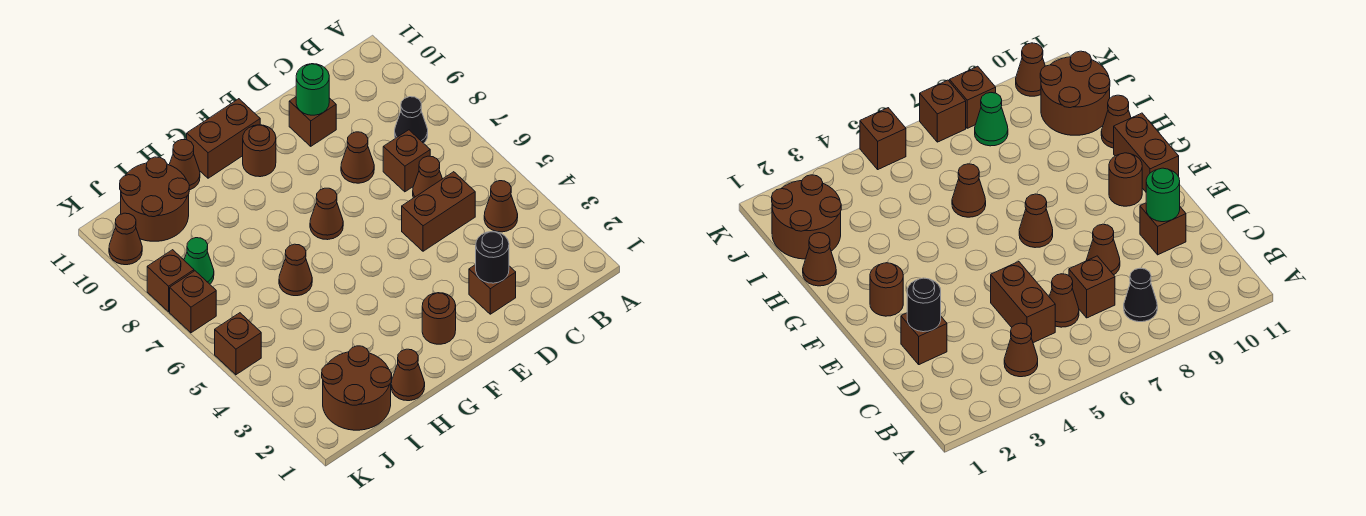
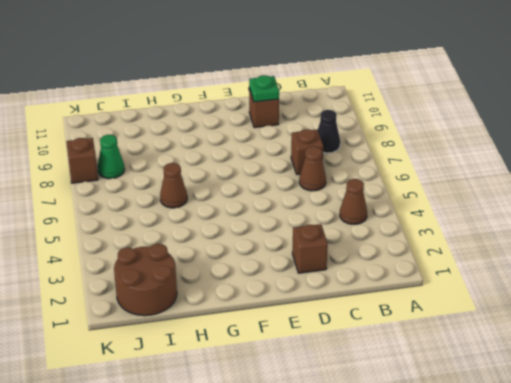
green 1x1 plate [249,75,279,102] -> green 1x1 round brick [296,64,329,115]
none -> brown 1x2 brick [402,172,475,251]
none -> brown 1x1 cone [341,132,374,183]
none -> brown 1x1 round brick [422,293,456,344]

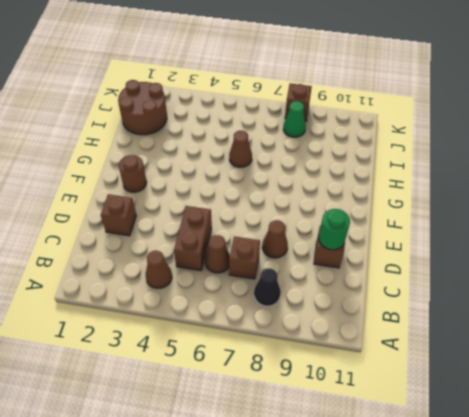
none -> brown 1x1 cone [310,188,343,240]
none -> brown 1x1 round brick [243,125,276,177]
none -> brown 1x2 brick [187,99,260,178]

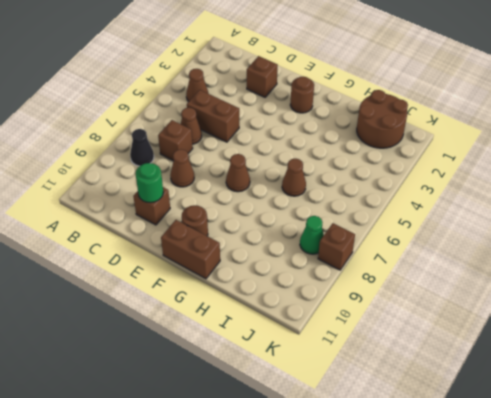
none -> brown 1x1 cone [391,349,425,401]
none -> brown 1x1 cone [169,140,200,190]
none -> brown 2x2 round brick [120,157,189,241]

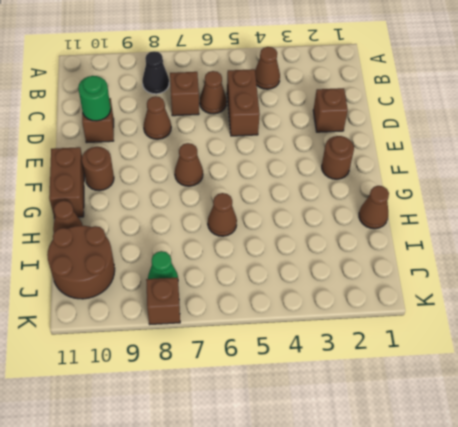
none -> brown 2x2 round brick [322,346,392,430]
none -> brown 1x1 brick [215,313,261,375]
none -> brown 1x1 brick [170,271,216,333]

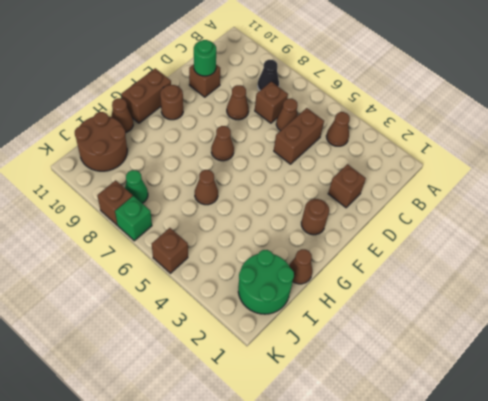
green 2x2 round brick [238,250,294,314] -> brown 2x2 round brick [322,346,392,430]
green 1x1 brick [115,196,152,241] -> brown 1x1 brick [170,271,216,333]
none -> brown 1x1 cone [109,213,142,265]
none -> black 1x1 round brick [476,232,509,283]

